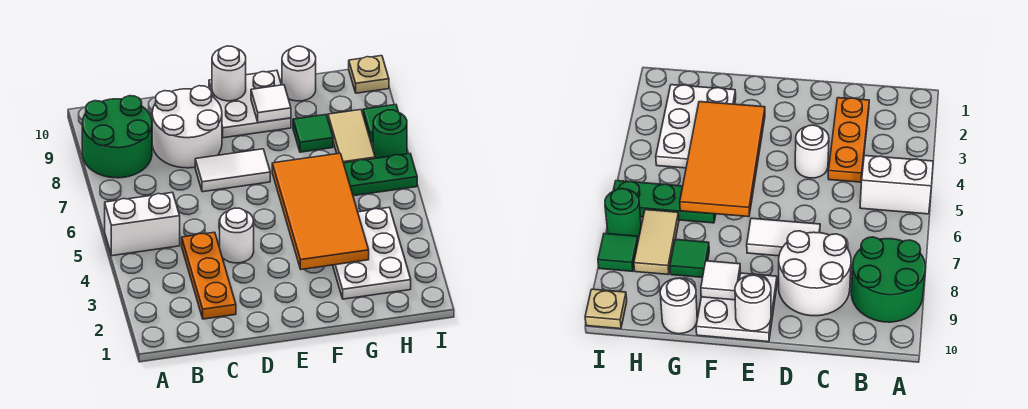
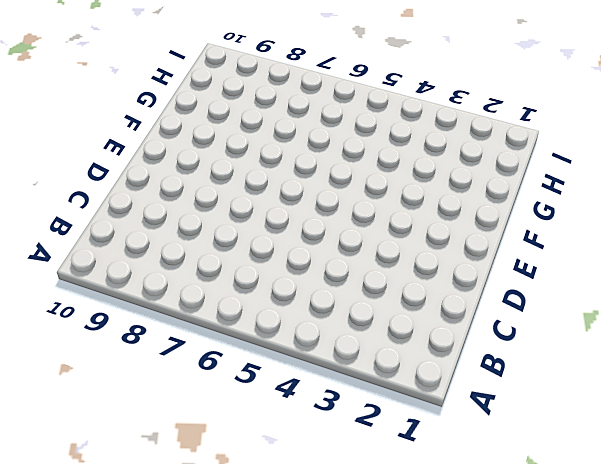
none -> white 1x2 brick [105,192,180,256]
none -> green 2x2 round brick [82,96,152,178]
none -> orange 1x3 plate [182,232,236,319]

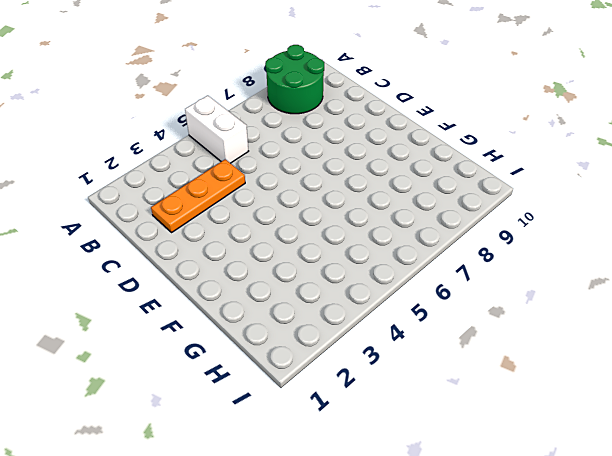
none -> white 2x2 round brick [152,86,222,168]
none -> white 1x1 round brick [220,208,254,263]
none -> white 1x2 tile [195,149,270,192]

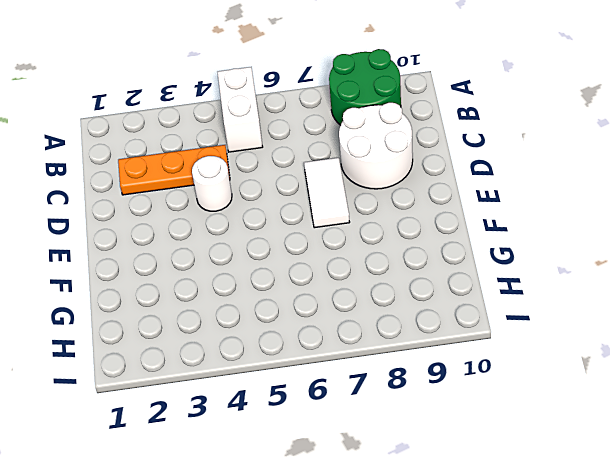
none -> white 2x2 plate [209,71,291,138]
none -> white 2x3 plate [333,207,411,299]
none -> green 1x3 plate [344,154,417,196]

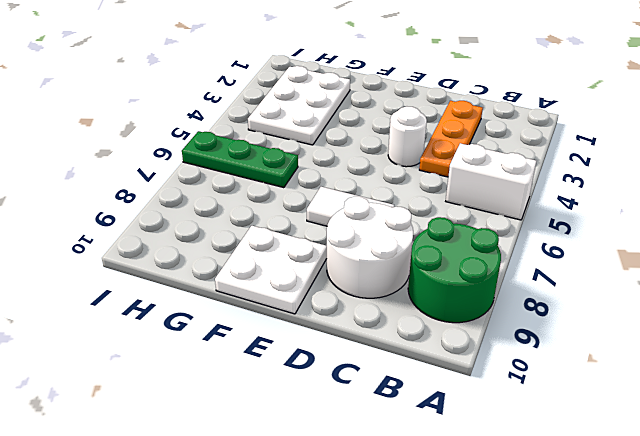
none -> green 1x1 tile [293,115,333,152]
none -> white 1x1 round brick [282,46,316,101]
none -> tan 1x2 tile [328,110,375,163]

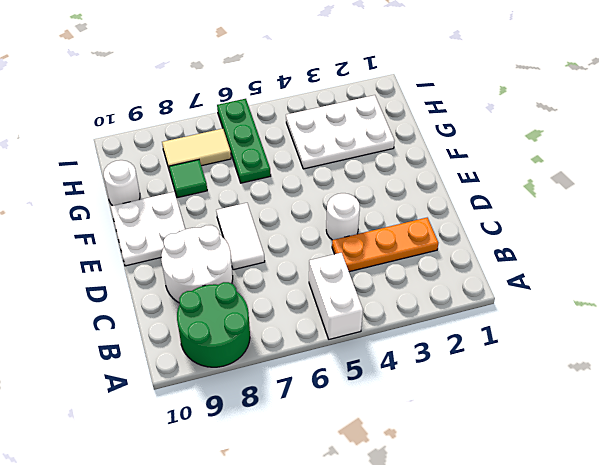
none -> green 1x1 round brick [373,110,407,158]
none -> green 1x1 tile [363,105,398,142]
none -> tan 1x1 plate [349,56,389,93]

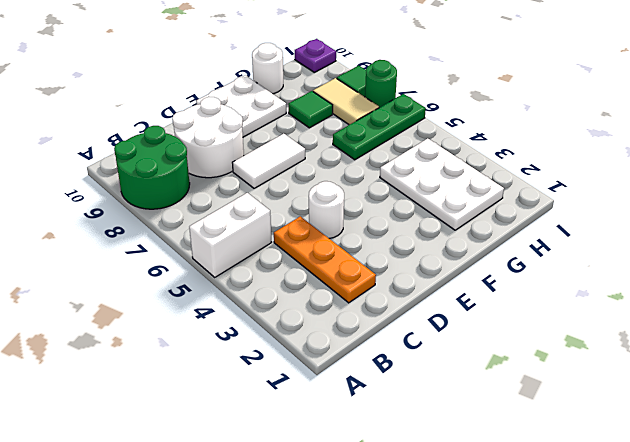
purple 1x1 plate [295,39,336,72] -> tan 1x1 plate [349,56,389,93]
none -> white 1x1 round brick [212,46,246,101]
none -> orange 2x4 tile [272,153,369,269]
none -> white 1x1 tile [251,85,291,123]

